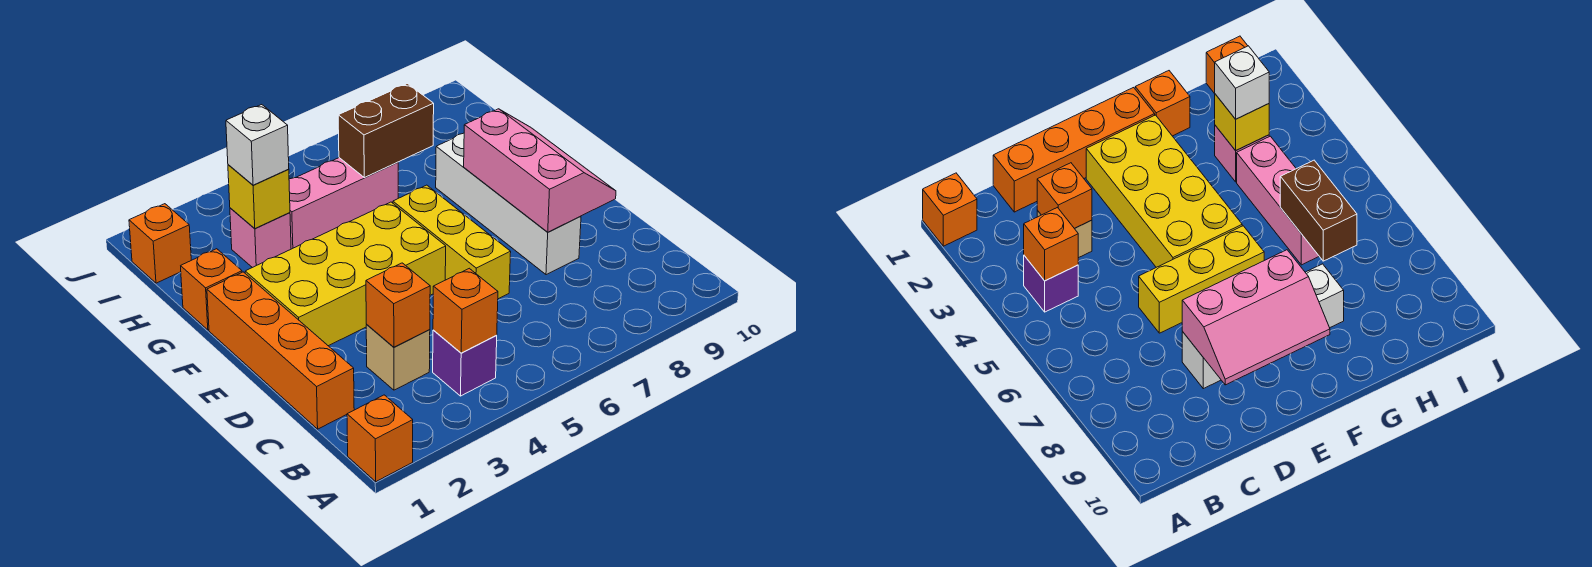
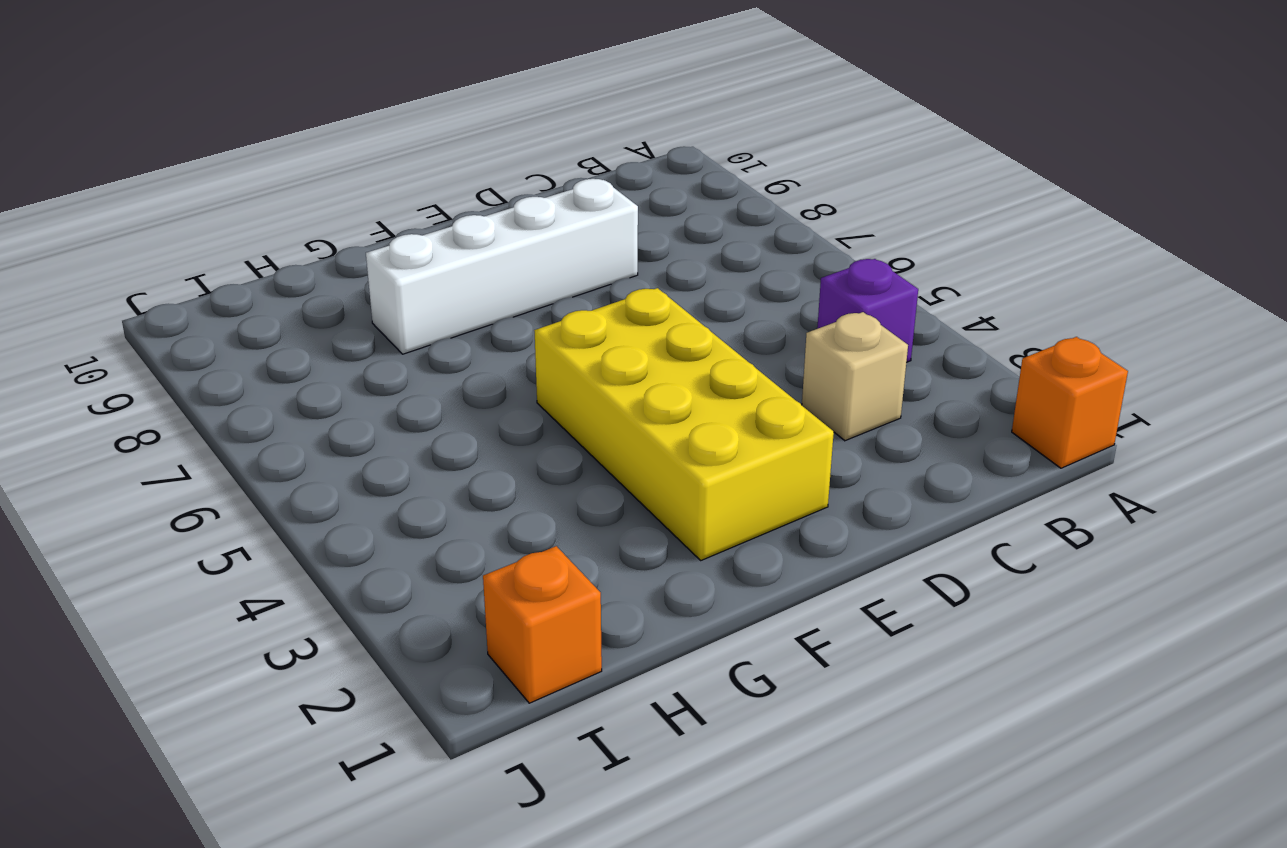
none -> orange 1x4 brick [207,272,354,429]
none -> yellow 1x3 brick [393,185,511,299]
none -> orange 1x1 brick [181,249,242,330]

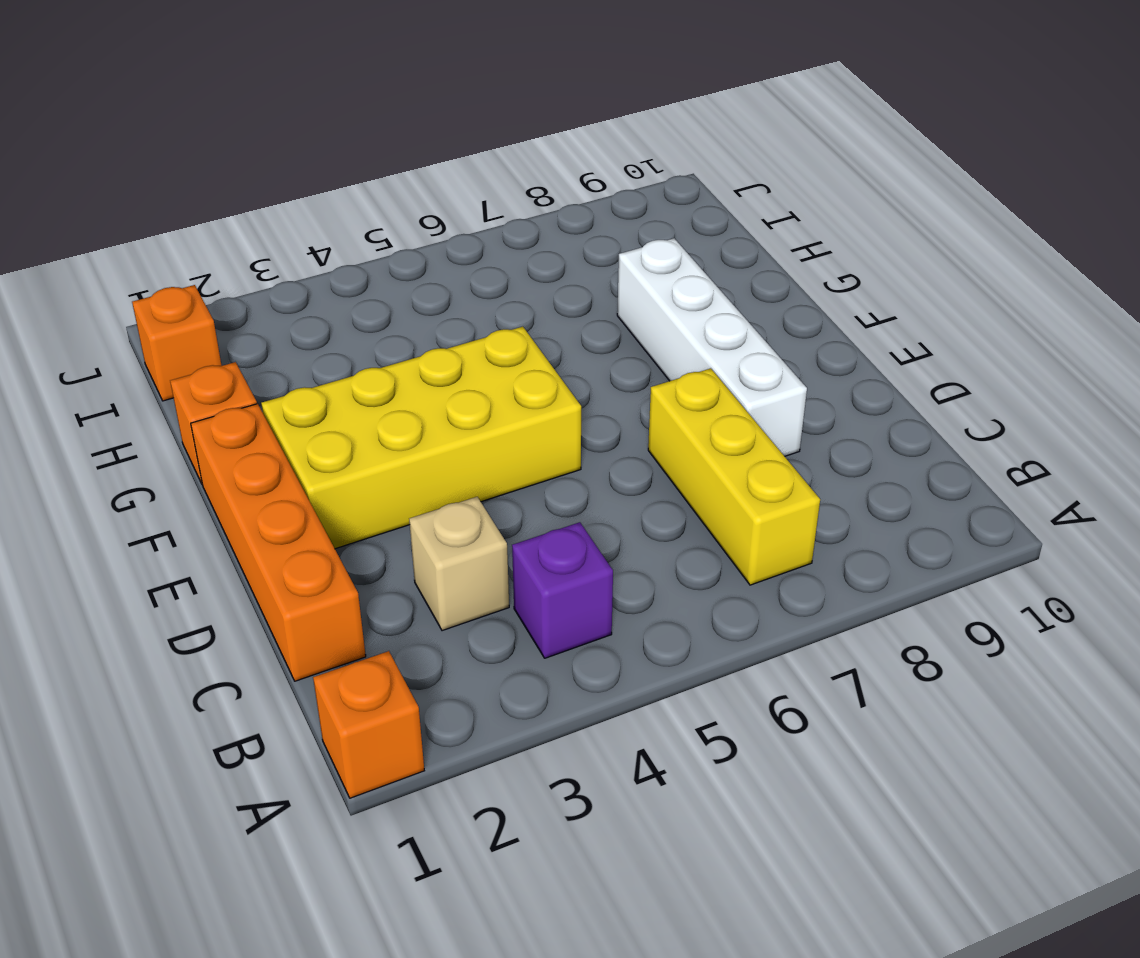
yellow 1x3 brick [648,368,820,585] -> yellow 1x3 brick moved to [393,185,511,299]
none -> pink 1x1 brick [230,208,291,268]
none -> pink 1x3 brick [289,158,398,249]
none -> orange 1x1 brick [433,268,498,353]

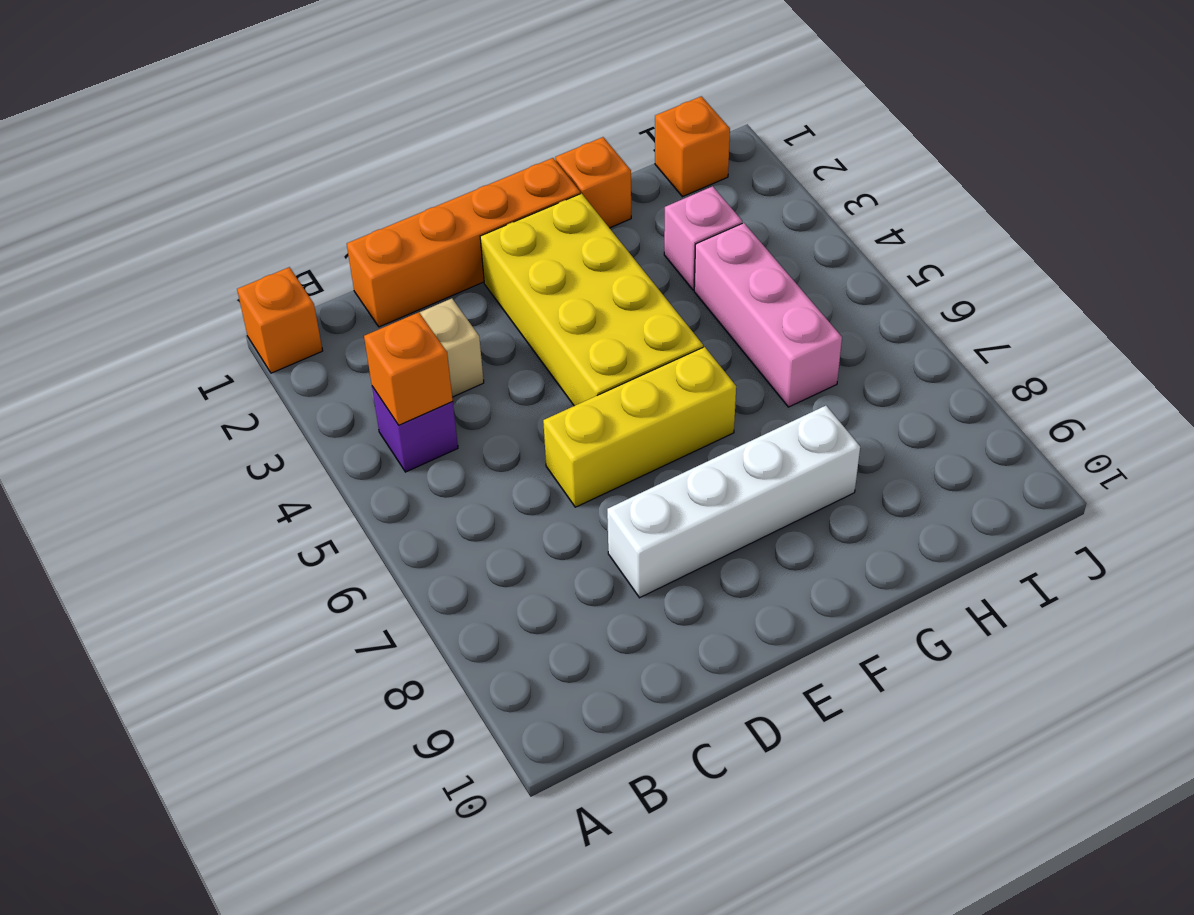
none -> orange 1x1 brick [366,263,430,347]
none -> pink 2x3 slope [464,109,616,232]
none -> yellow 1x1 brick [228,165,290,228]

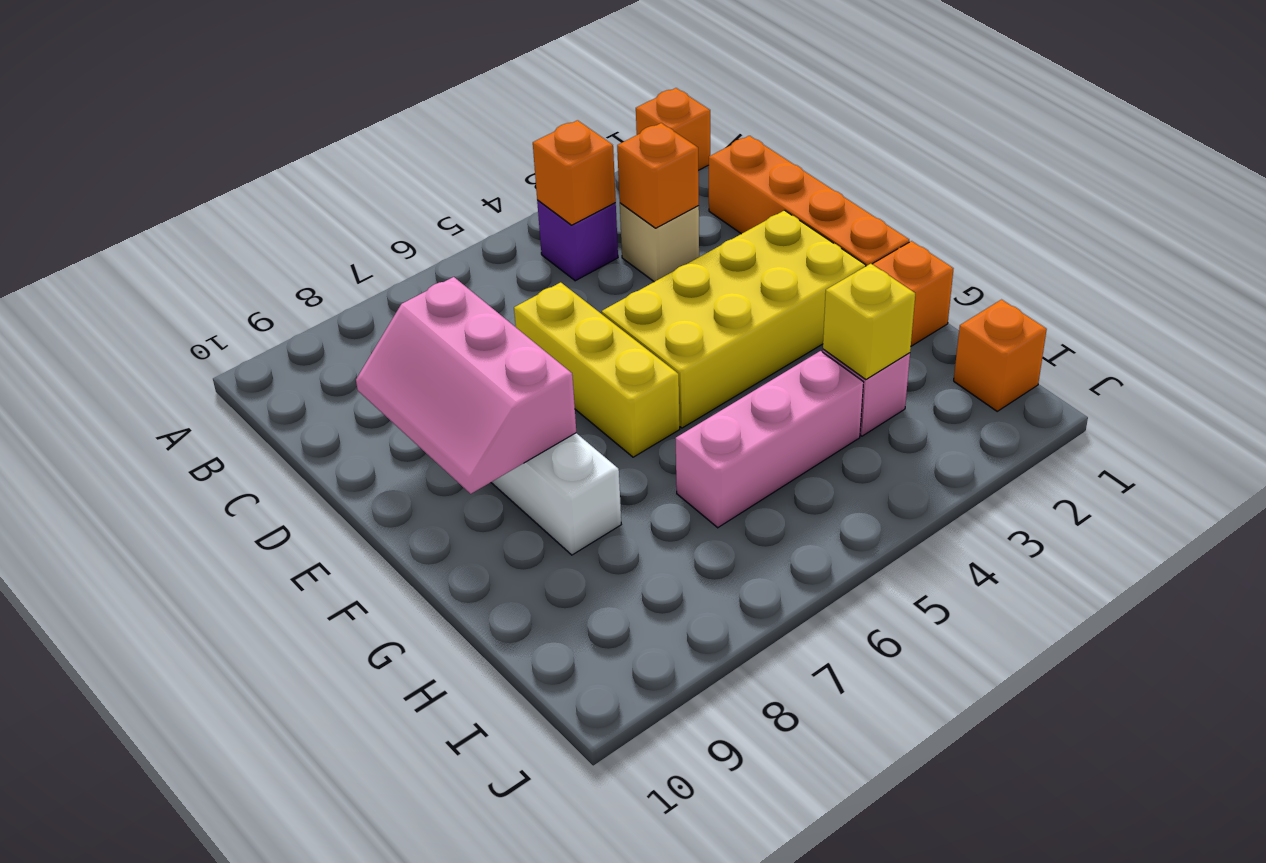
none -> brown 1x2 brick [338,84,434,178]
none -> white 1x1 brick [226,105,289,185]

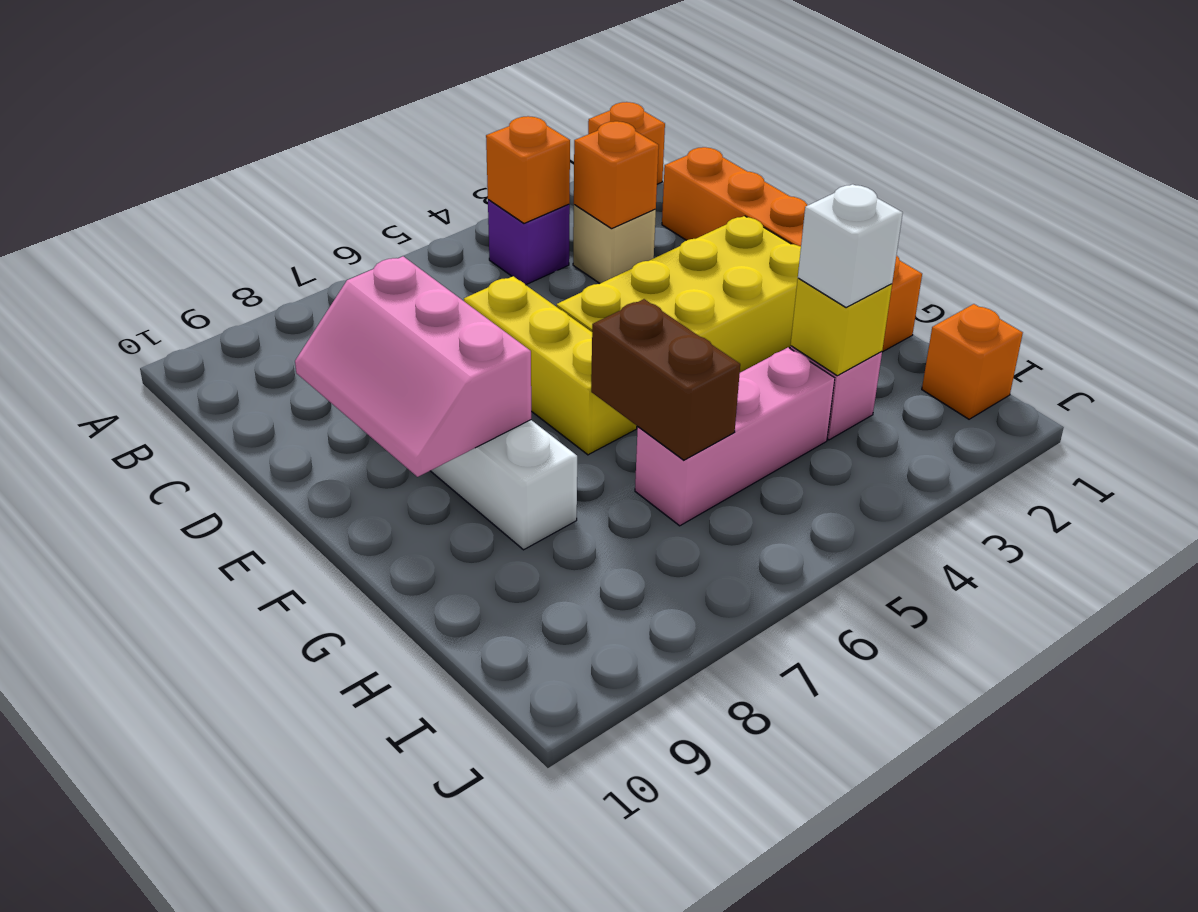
brown 1x2 brick [591,299,740,460] -> brown 1x2 brick turned to [338,84,434,178]

